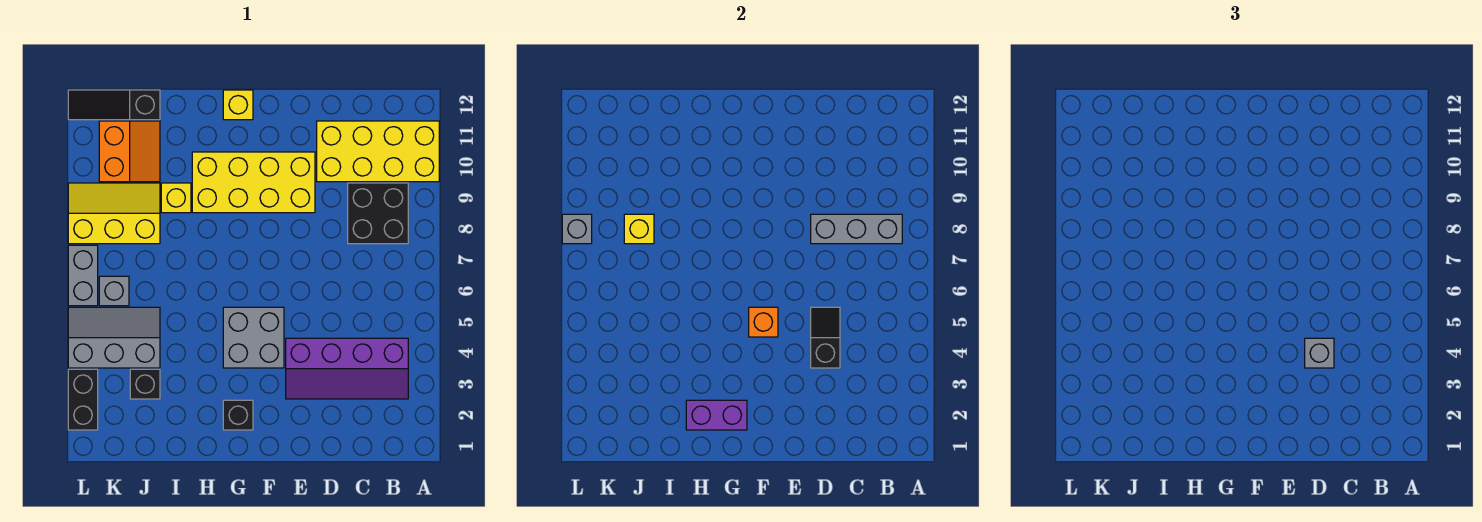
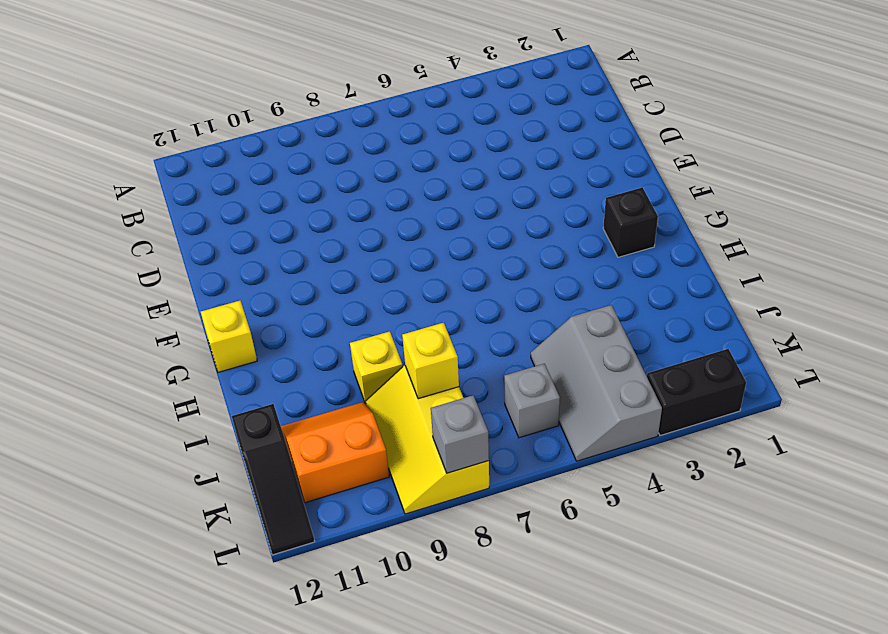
none -> yellow 2x4 brick [317,121,439,182]
none -> purple 2x4 slope [286,338,408,399]
none -> black 2x2 brick [348,183,408,244]

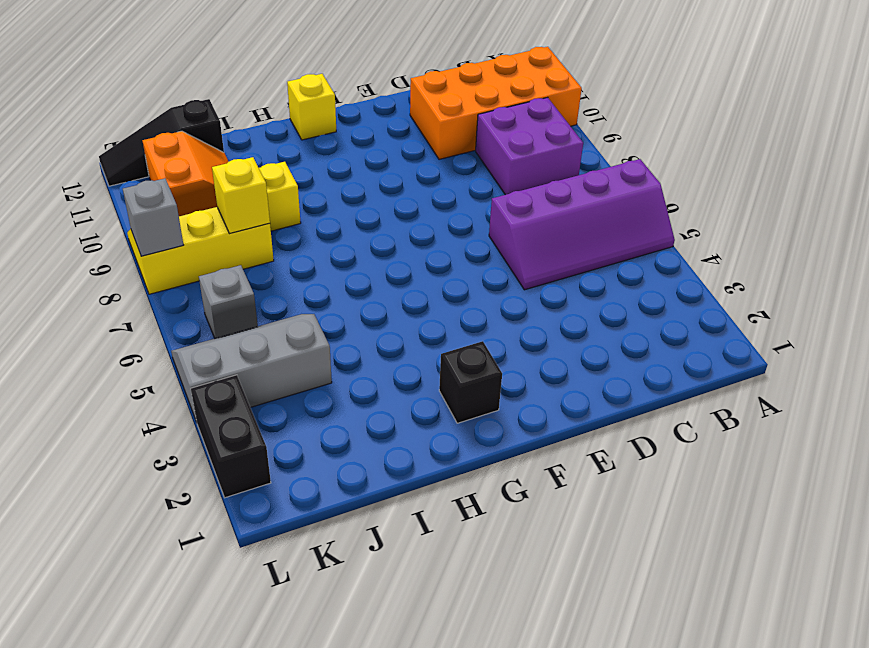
purple 2x4 slope [489,159,675,290] -> purple 2x4 slope moved to [286,338,408,399]
orange 2x4 brick [410,47,582,159] -> yellow 2x4 brick [317,121,439,182]
purple 2x2 brick [476,97,583,195] -> black 2x2 brick [348,183,408,244]
none -> yellow 2x4 brick [192,152,315,213]
none -> grey 2x2 brick [223,307,284,368]
none -> black 1x1 brick [130,369,160,399]

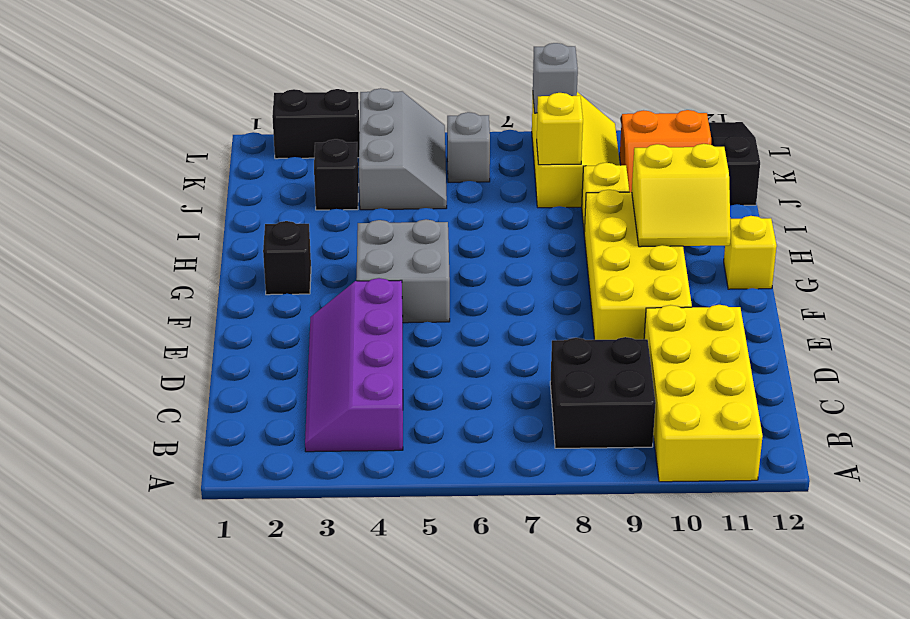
yellow 2x2 slope [632,144,731,247] -> none
none -> grey 1x2 brick [68,245,98,306]
none -> grey 1x3 brick [811,214,902,244]
none -> black 1x2 slope [811,307,840,368]

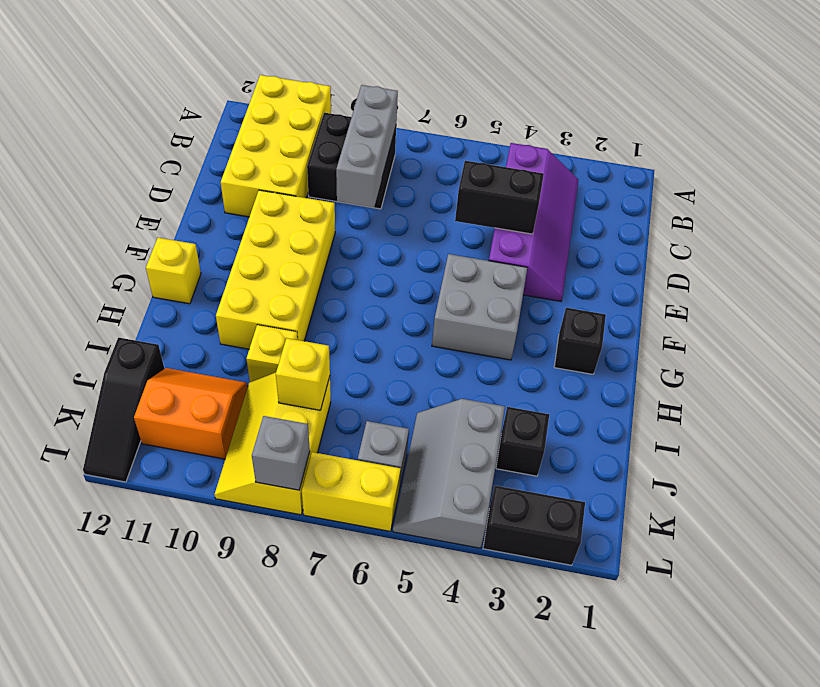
black 1x2 brick [455,161,544,234] -> black 1x2 slope [811,307,840,368]
yellow 1x2 brick [302,452,400,531] -> grey 1x2 brick [68,245,98,306]
none -> orange 1x1 brick [749,307,778,337]
none -> purple 1x2 brick [686,400,747,430]
none -> grey 1x1 brick [1305,338,1334,368]

